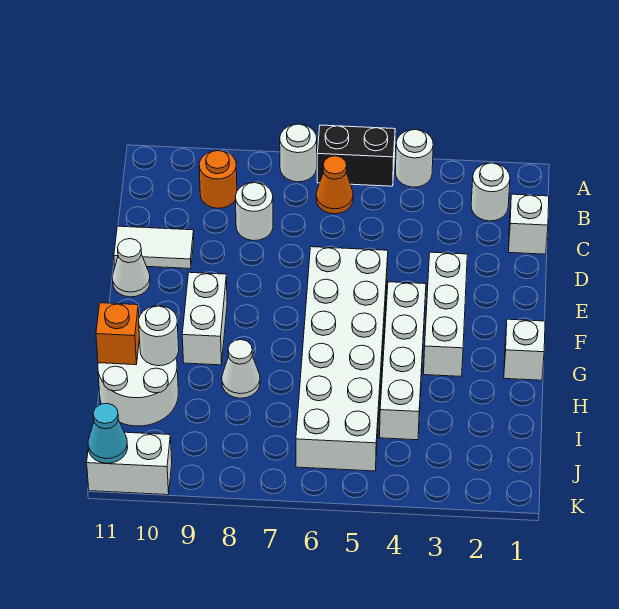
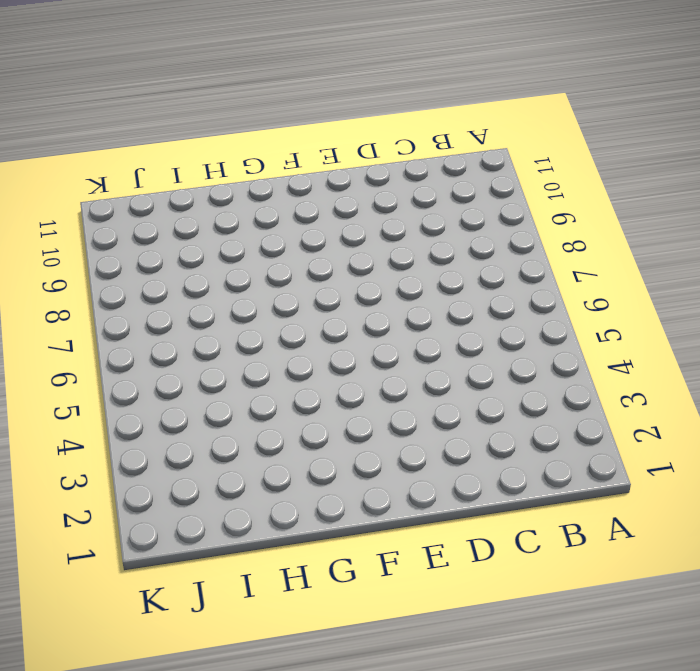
none -> white 1x1 round brick [396,130,433,187]
none -> black 1x2 brick [317,125,395,186]
none -> white 1x1 round brick [280,124,317,182]

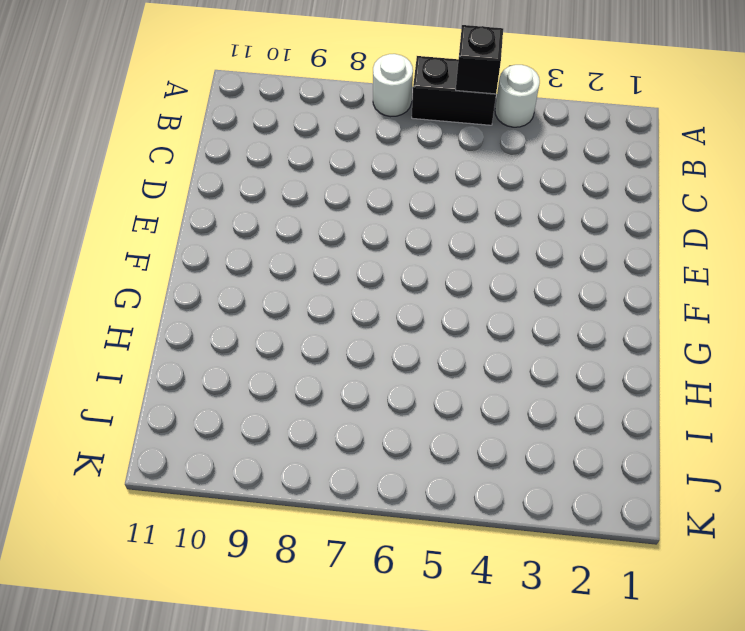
black 1x1 brick [456,25,503,94] -> none
none -> white 1x1 round brick [471,163,510,221]
none -> orange 1x1 cone [316,156,353,214]
none -> orange 1x1 round brick [199,150,237,208]

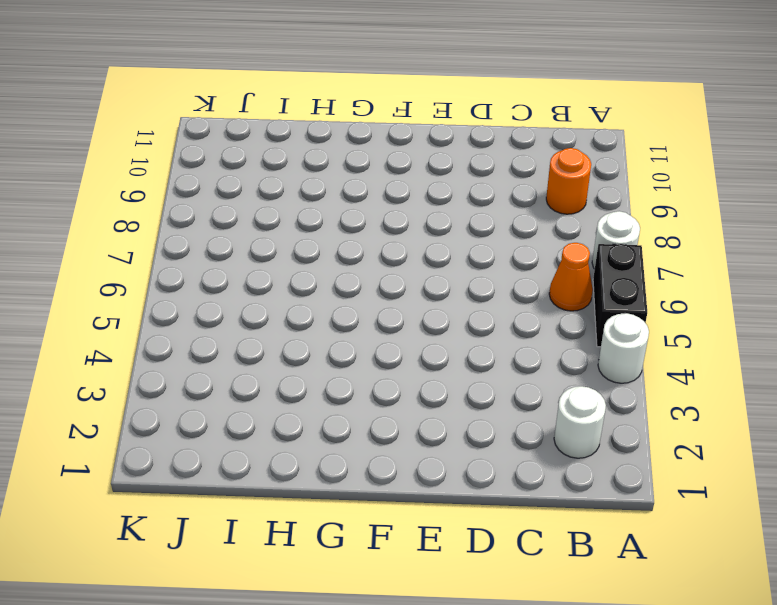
none -> white 1x1 brick [508,194,549,254]
none -> white 1x1 round brick [235,182,273,241]
none -> white 1x2 tile [114,226,194,269]

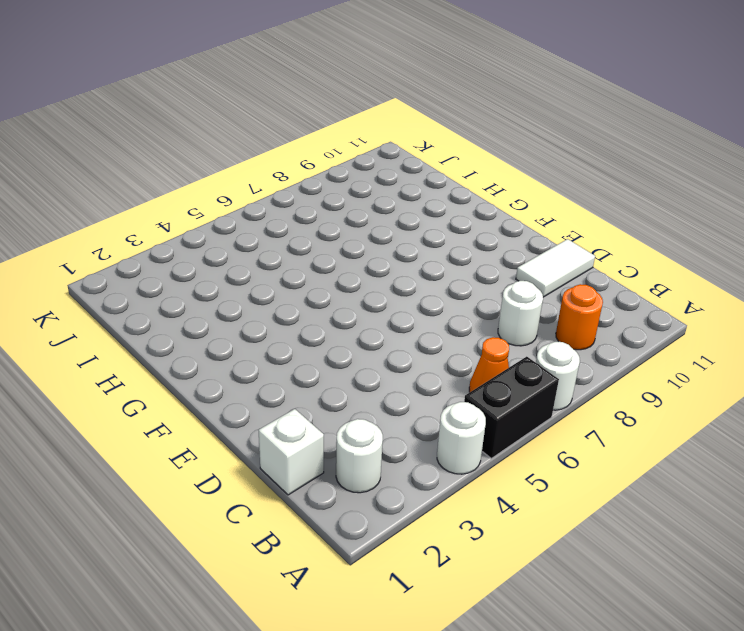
none -> white 1x3 brick [424,252,467,376]
none -> white 2x6 brick [296,247,388,471]
none -> white 1x1 cone [112,239,150,297]

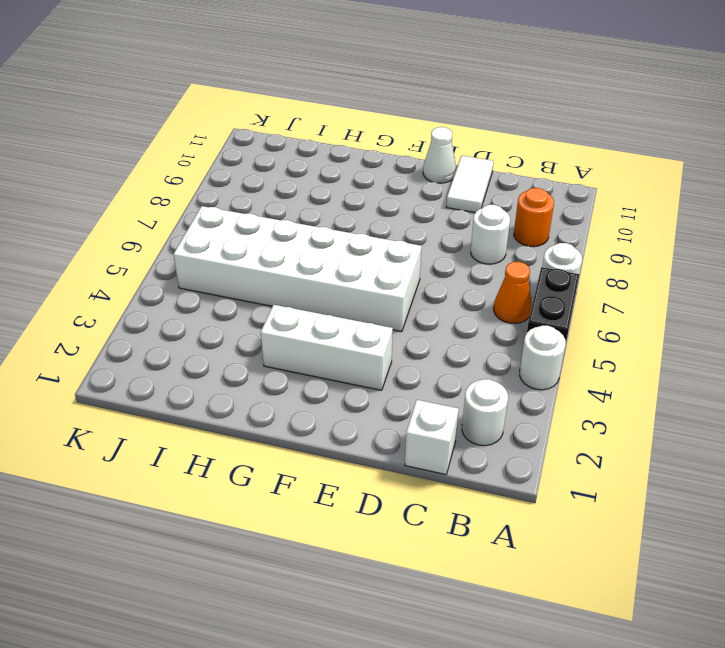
none -> white 1x4 brick [380,282,426,440]
none -> white 1x2 brick [182,272,227,365]
none -> white 1x1 brick [504,319,545,380]

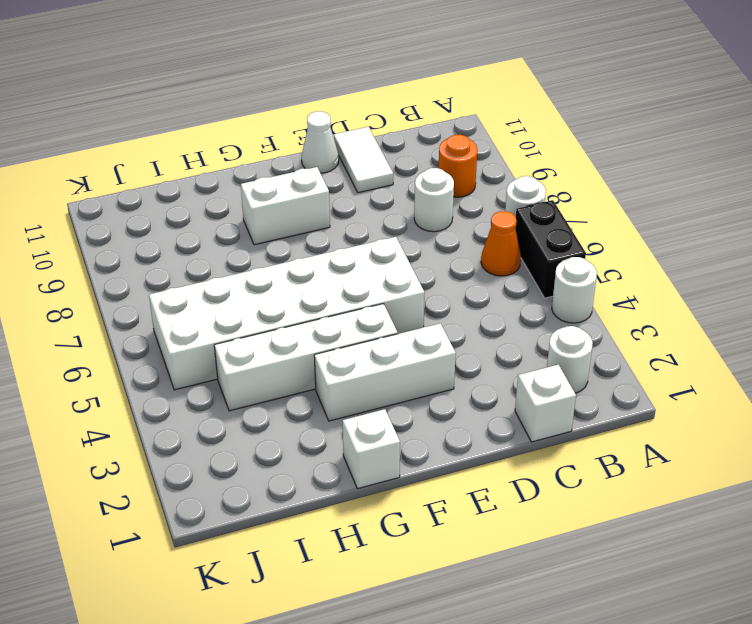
none -> white 1x1 cone [222,340,260,398]
none -> white 2x2 round brick [98,338,178,426]
none -> white 1x2 brick [87,431,172,495]

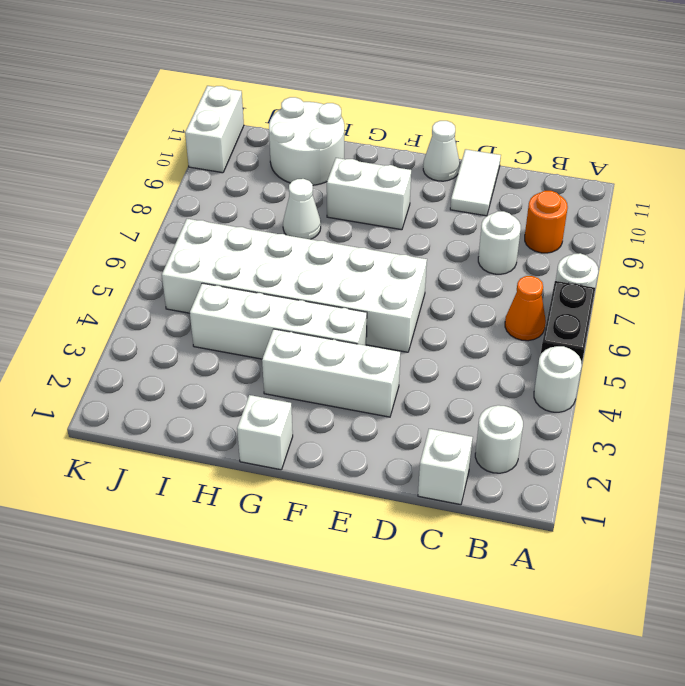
none -> white 1x1 round brick [139,306,179,366]
none -> orange 1x1 brick [96,303,140,365]
none -> cyan 1x1 cone [88,403,128,463]

